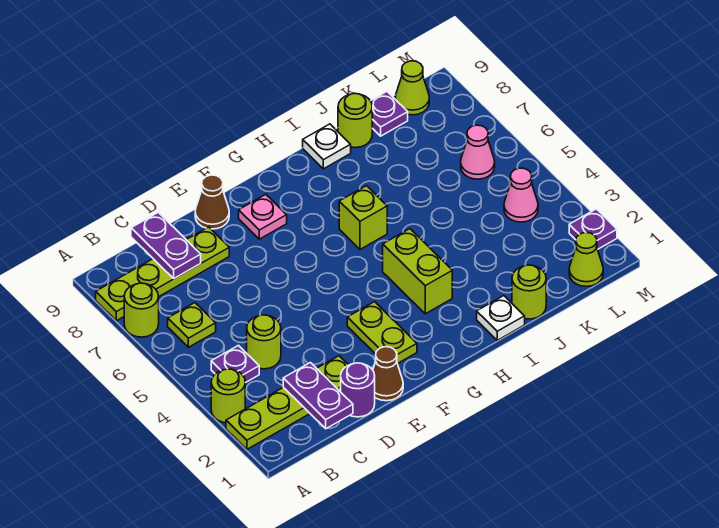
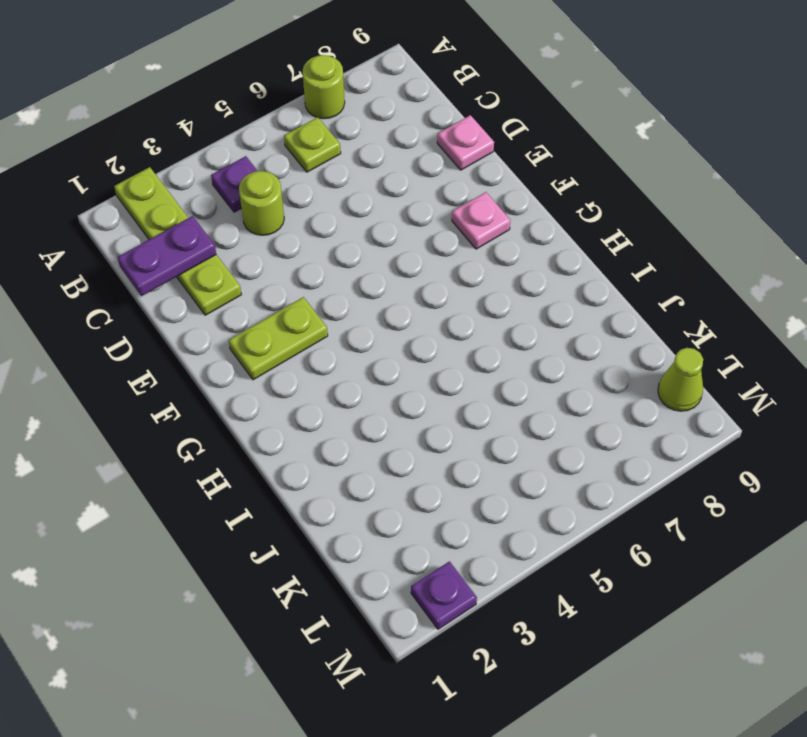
pink 1x1 plate [437,115,494,170] -> none
none -> lime 1x1 round brick [211,369,245,423]
none -> lime 1x4 plate [96,227,229,321]
none -> purple 1x1 round brick [341,363,375,417]

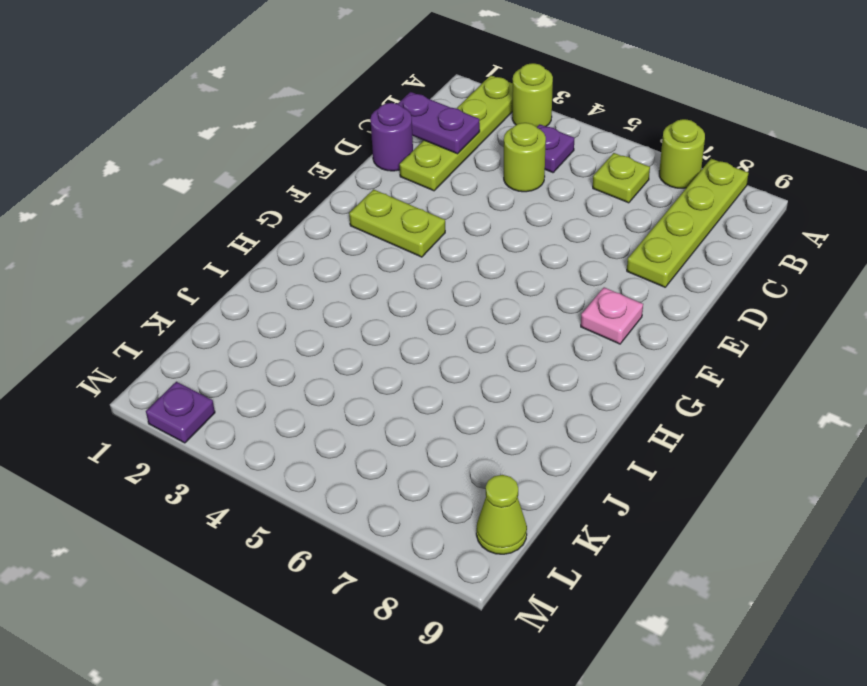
none -> brown 1x1 cone [373,347,403,401]
none -> brown 1x1 cone [195,175,229,229]
none -> lime 1x2 brick [383,229,452,314]

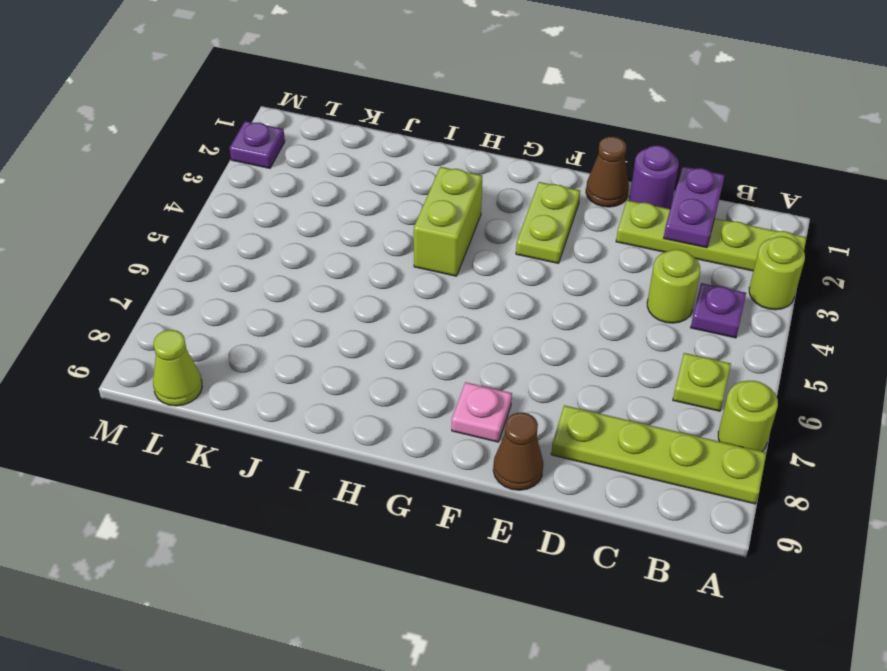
none -> lime 1x1 brick [339,186,387,249]
none -> white 1x1 plate [477,296,525,340]
none -> white 1x1 plate [303,124,351,169]

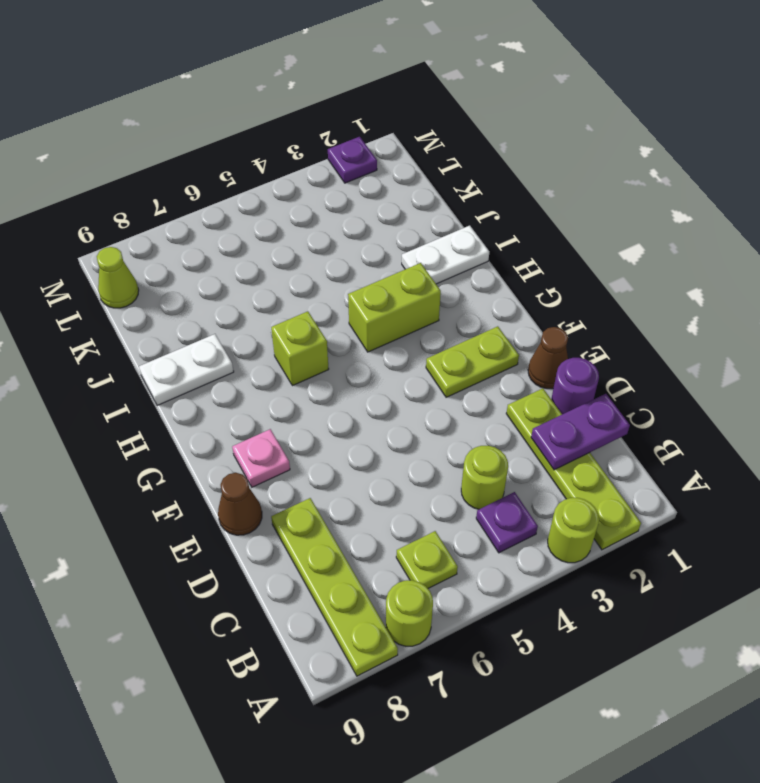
white 1x2 plate [402,226,489,284] -> white 1x1 plate [477,296,525,340]
white 1x2 plate [139,334,234,406] -> white 1x1 plate [303,124,351,169]
none -> lime 1x1 round brick [512,265,546,319]
none -> lime 1x1 round brick [338,94,372,148]
none -> purple 1x1 plate [371,92,408,136]

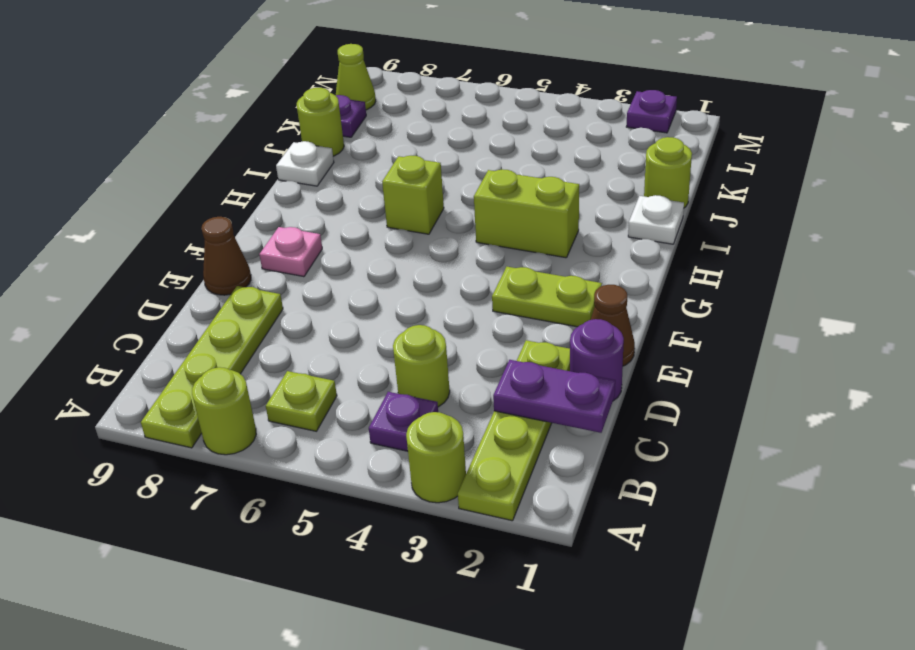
none -> lime 1x1 cone [569,232,603,287]
none -> pink 1x1 cone [504,168,538,222]
none -> pink 1x1 cone [461,125,495,179]

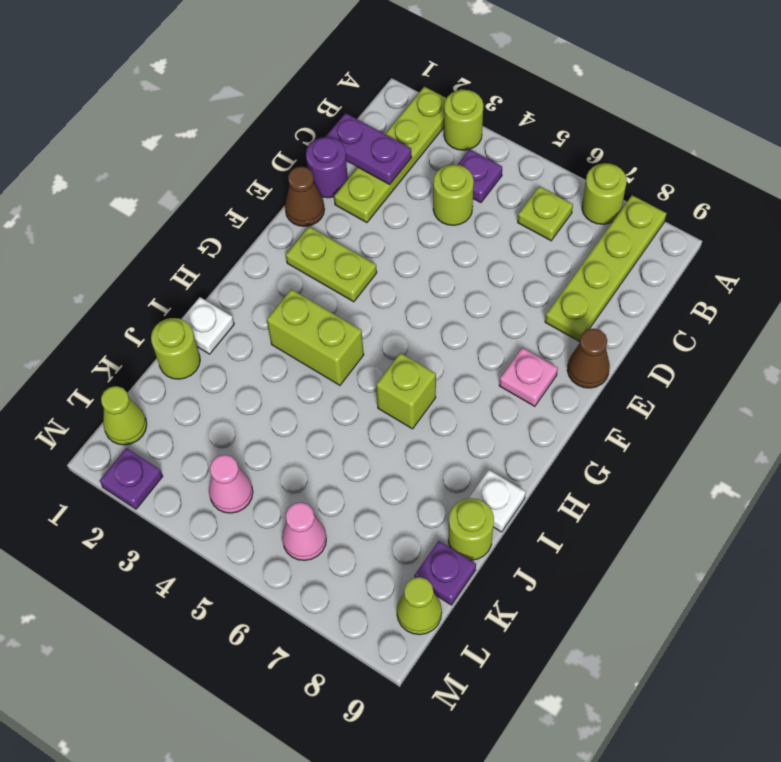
none -> purple 1x2 plate [131,212,201,278]

